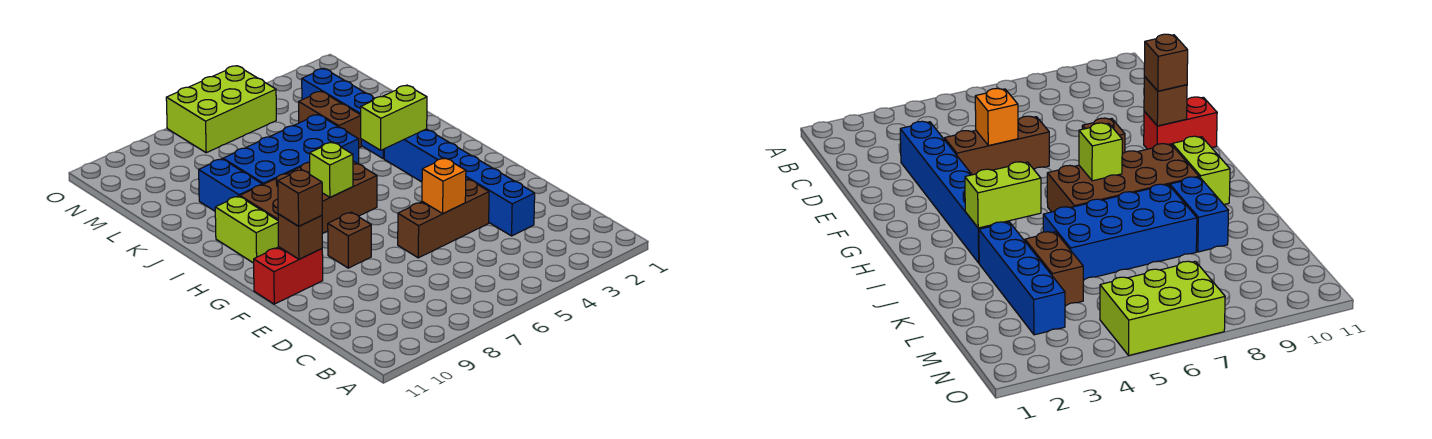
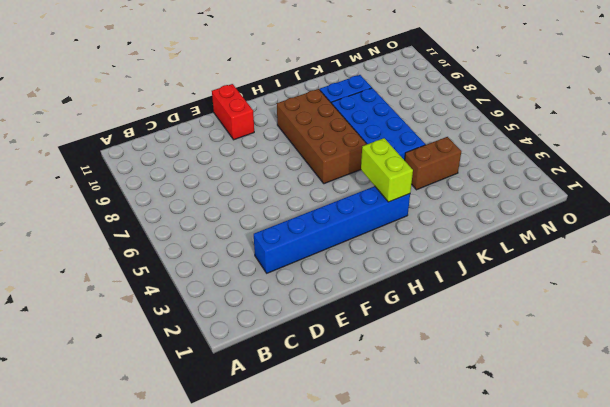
none -> brown 1x3 brick [398,179,489,258]
none -> brown 1x1 brick [328,212,371,268]
none -> lime 1x2 brick [215,196,278,263]

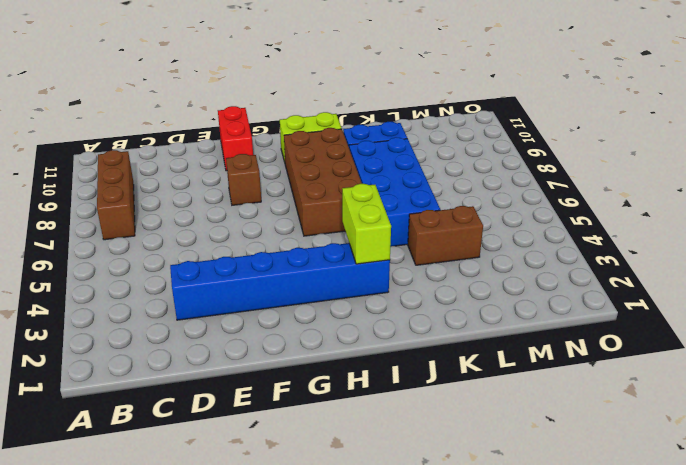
brown 1x3 brick [97,150,135,240] -> brown 1x3 brick moved to [398,179,489,258]
none -> blue 1x4 brick [302,69,384,159]
none -> lime 2x3 brick [166,66,276,153]
none -> orange 1x1 brick [422,158,466,214]

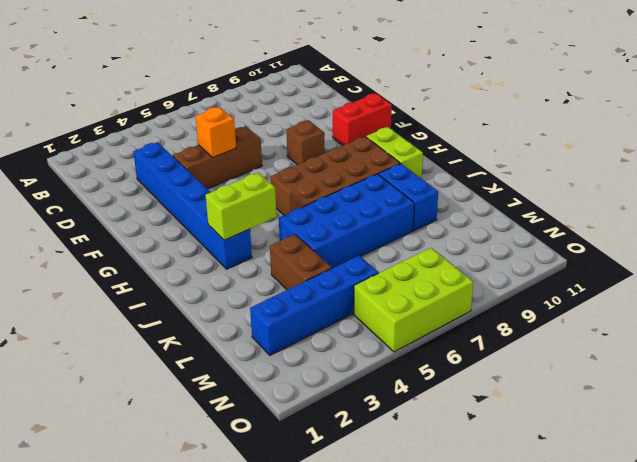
blue 1x4 brick [250,256,379,355] -> blue 1x4 brick turned to [302,69,384,159]
none -> brown 1x1 brick [278,214,322,259]
none -> lime 1x1 brick [310,142,353,197]
none -> brown 1x1 brick [278,170,322,226]

